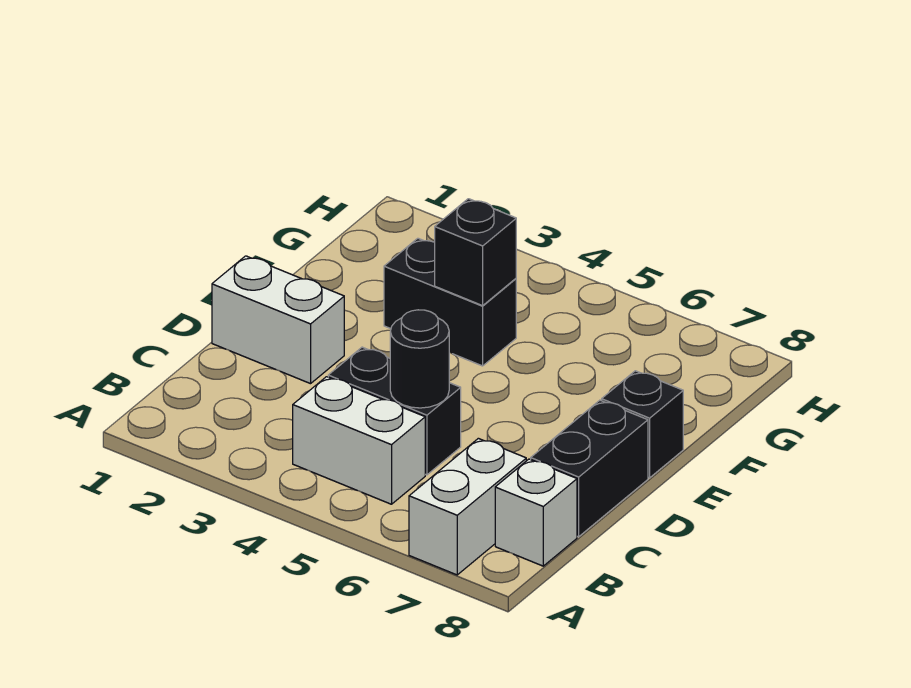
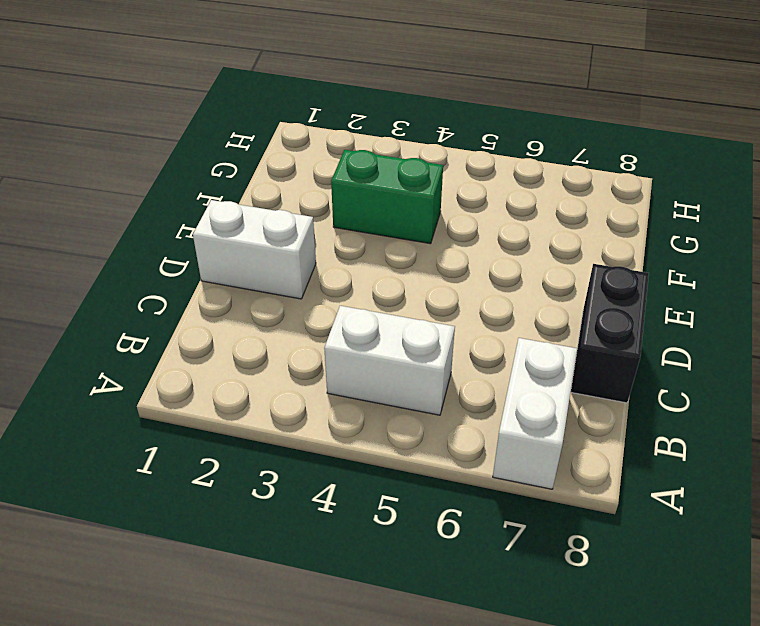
green 1x2 brick [331,150,443,244] -> black 1x2 brick [384,238,516,366]
none -> white 1x1 brick [495,459,577,566]
none -> black 1x2 brick [328,347,461,475]

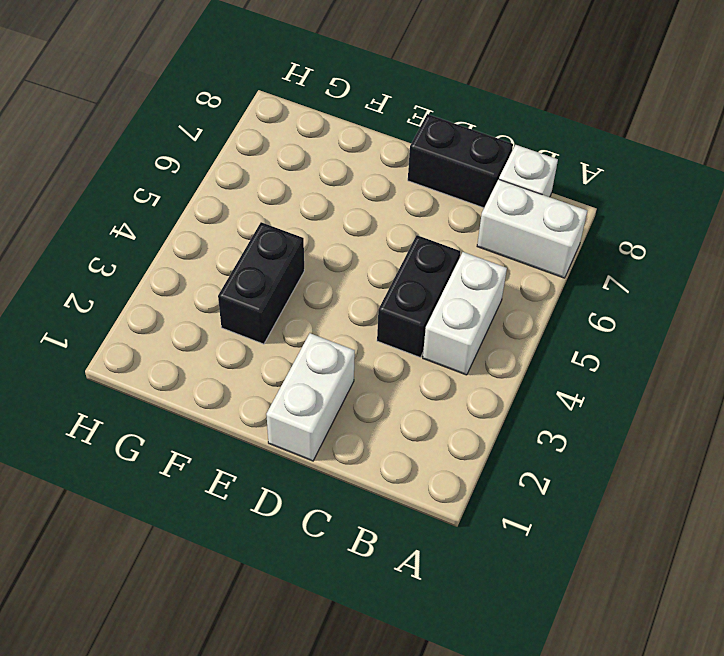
none -> black 1x1 brick [602,371,683,478]
none -> black 1x1 round brick [390,310,449,408]

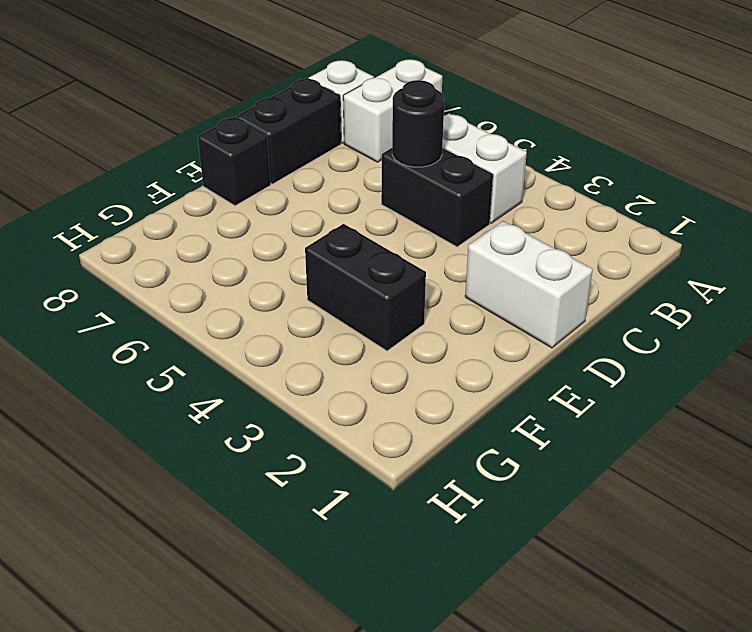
none -> black 1x1 brick [435,199,516,306]

